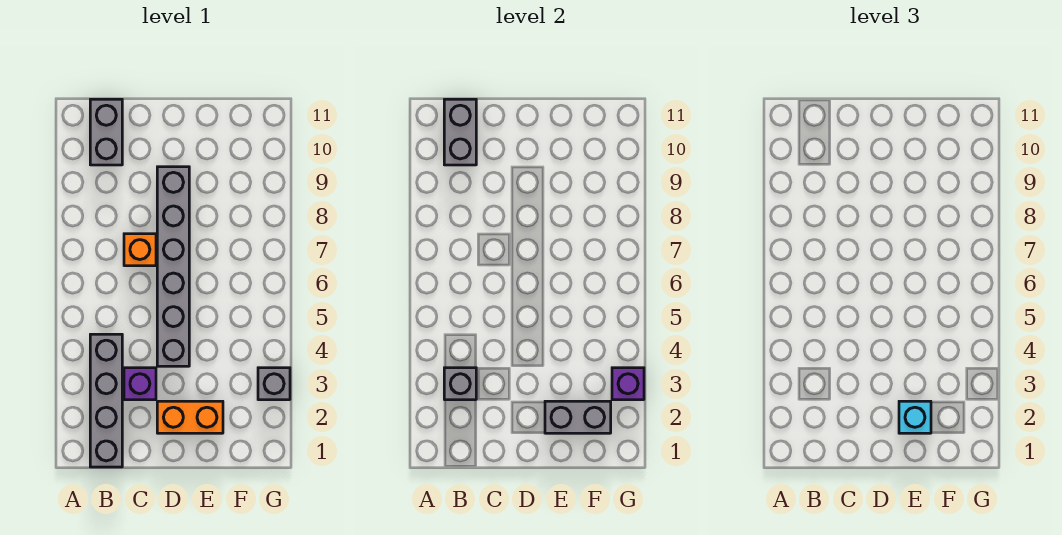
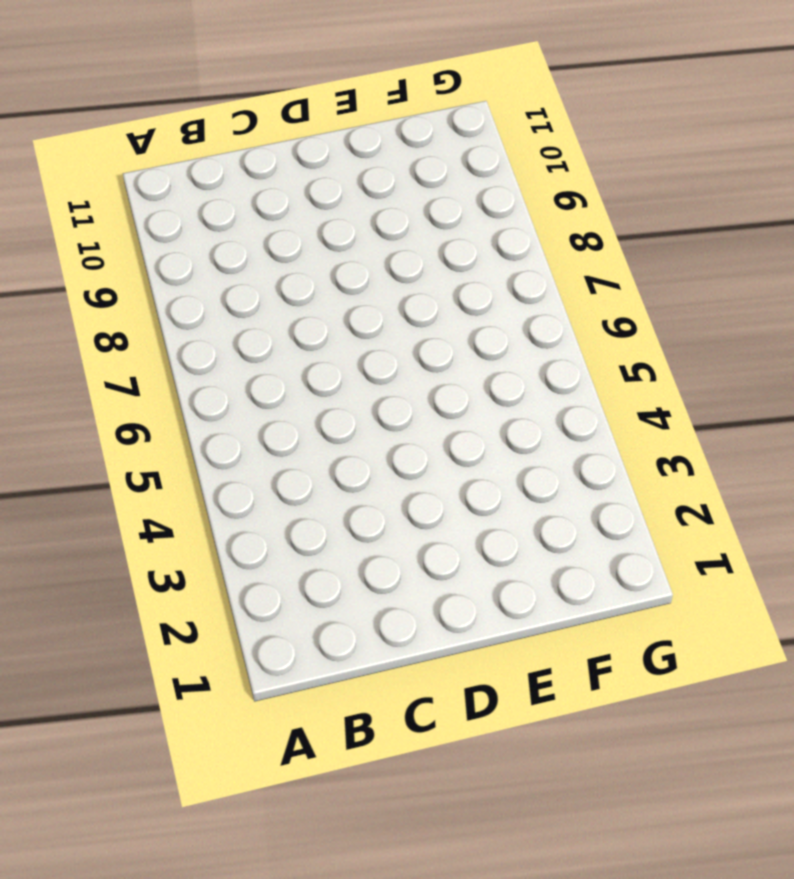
none -> grey 1x4 brick [90,334,122,467]
none -> grey 1x2 brick [90,99,122,165]
none -> purple 1x1 brick [124,368,156,400]

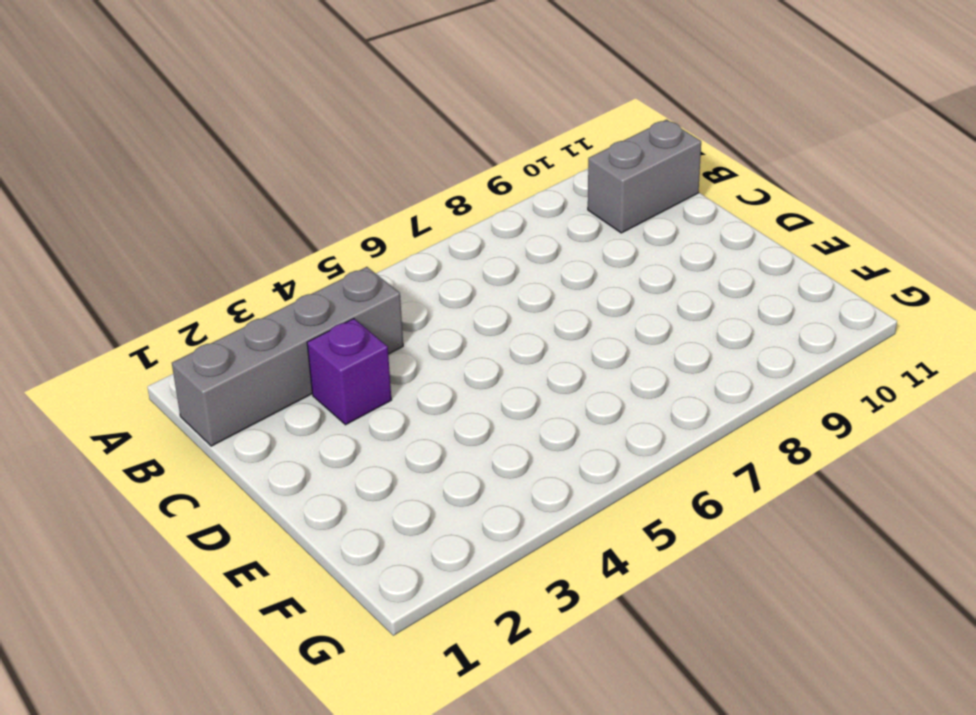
none -> orange 1x1 brick [124,234,156,266]
none -> orange 1x2 brick [157,401,223,433]
none -> grey 1x6 brick [157,167,189,366]

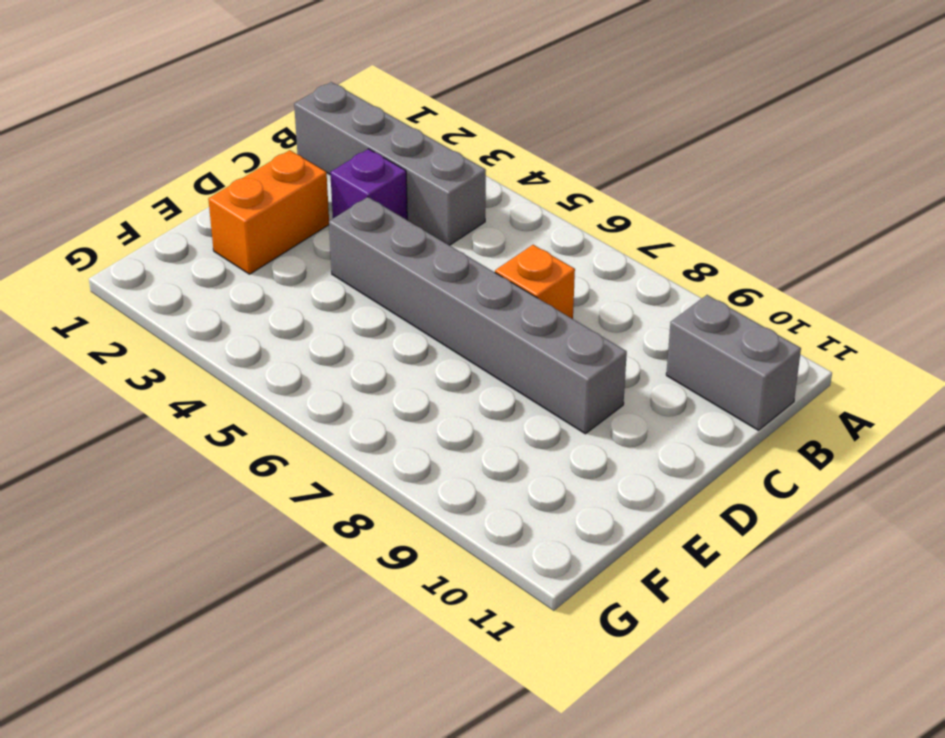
none -> grey 1x1 brick [258,368,290,400]
none -> grey 1x1 brick [444,368,476,400]
none -> grey 1x2 brick [444,99,476,165]

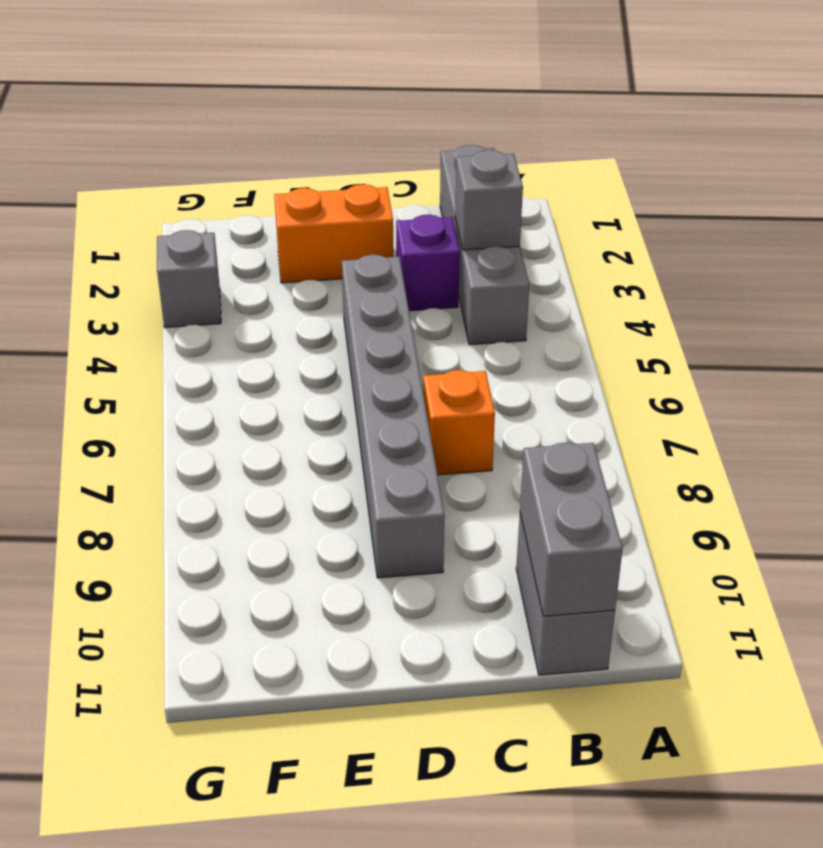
none -> grey 1x2 brick [545,401,611,433]
none -> purple 1x1 brick [612,368,644,400]
none -> cyan 1x1 brick [899,401,931,433]

